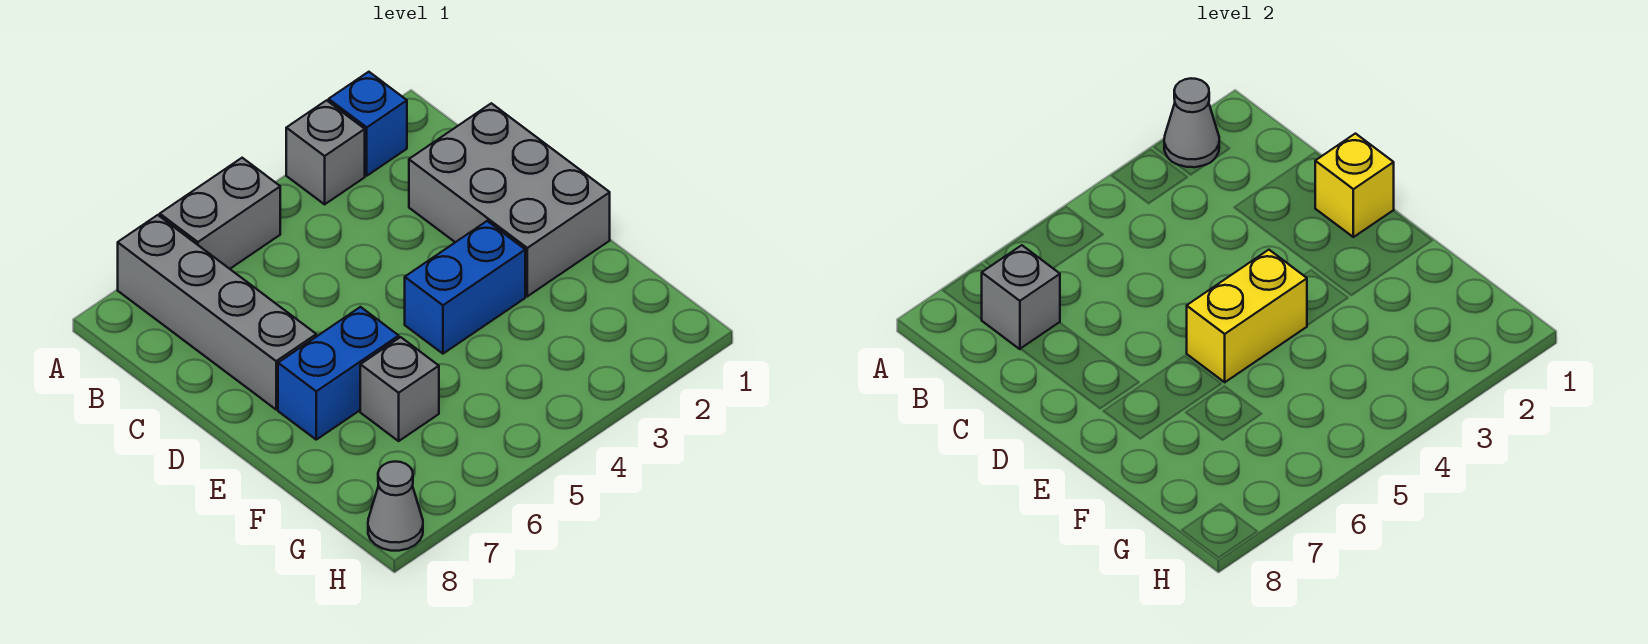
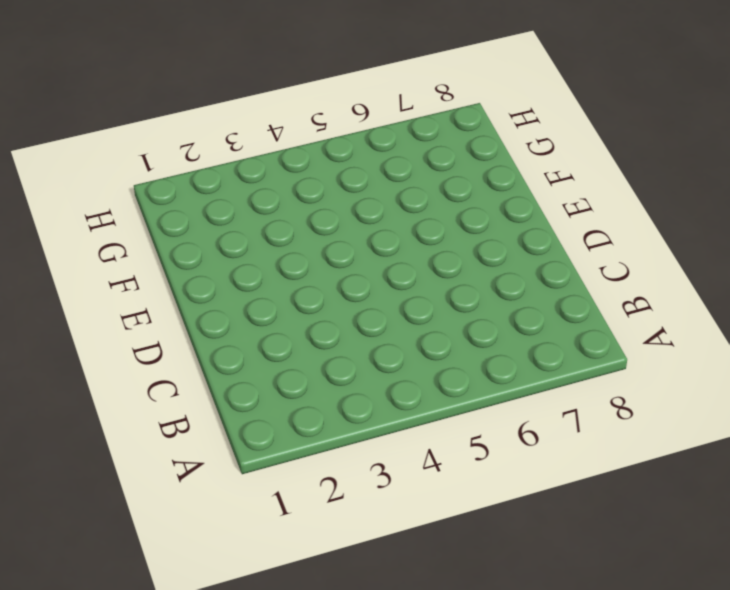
none -> blue 1x1 brick [329,72,407,176]
none -> grey 1x1 brick [286,100,365,204]
none -> grey 1x2 brick [160,158,280,269]

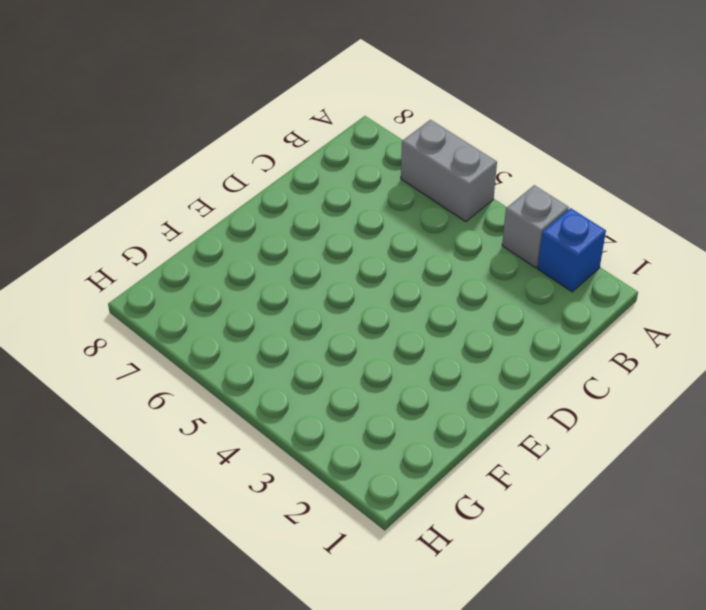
none -> grey 1x4 brick [118,215,316,409]
none -> grey 2x3 brick [409,103,610,296]
none -> blue 1x2 brick [405,221,525,354]

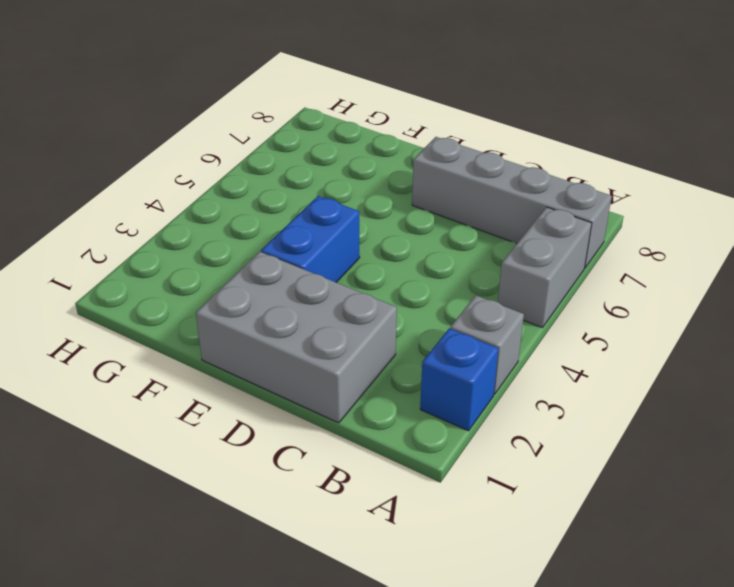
none -> blue 1x2 brick [278,307,399,440]
none -> grey 1x1 brick [360,337,439,441]
none -> grey 1x1 cone [368,462,423,551]

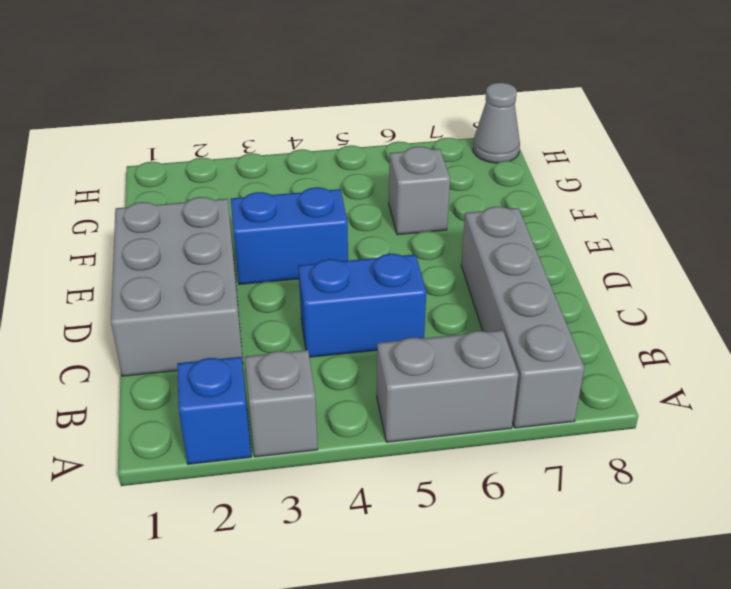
blue 1x2 brick [298,254,426,357] -> blue 1x2 brick moved to [278,307,399,440]
none -> grey 1x1 cone [1164,78,1219,167]
none -> grey 1x1 brick [981,245,1060,349]
none -> yellow 1x1 brick [1315,134,1394,237]

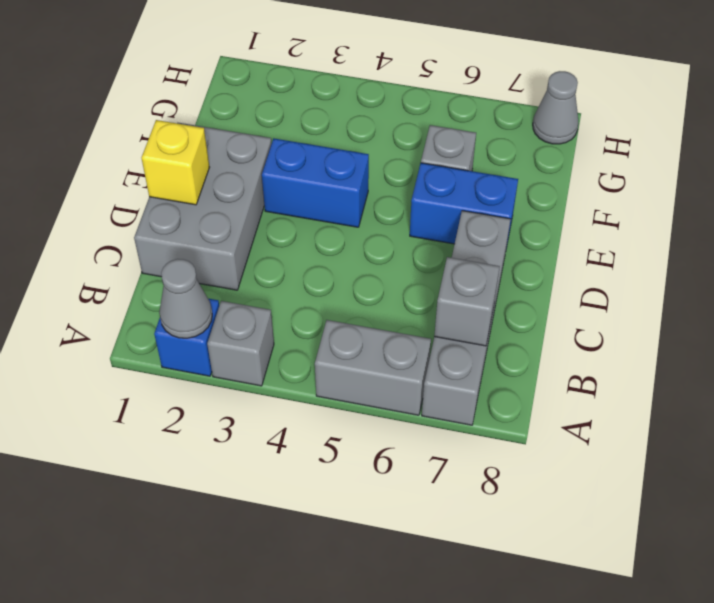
none -> yellow 1x2 brick [1187,250,1307,382]

